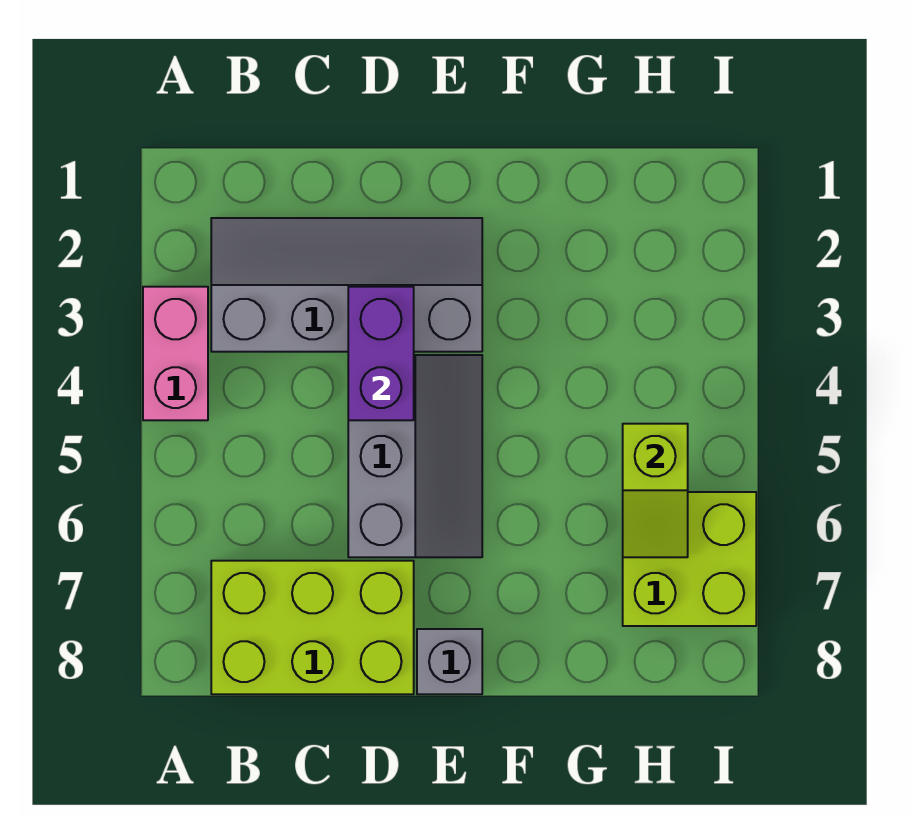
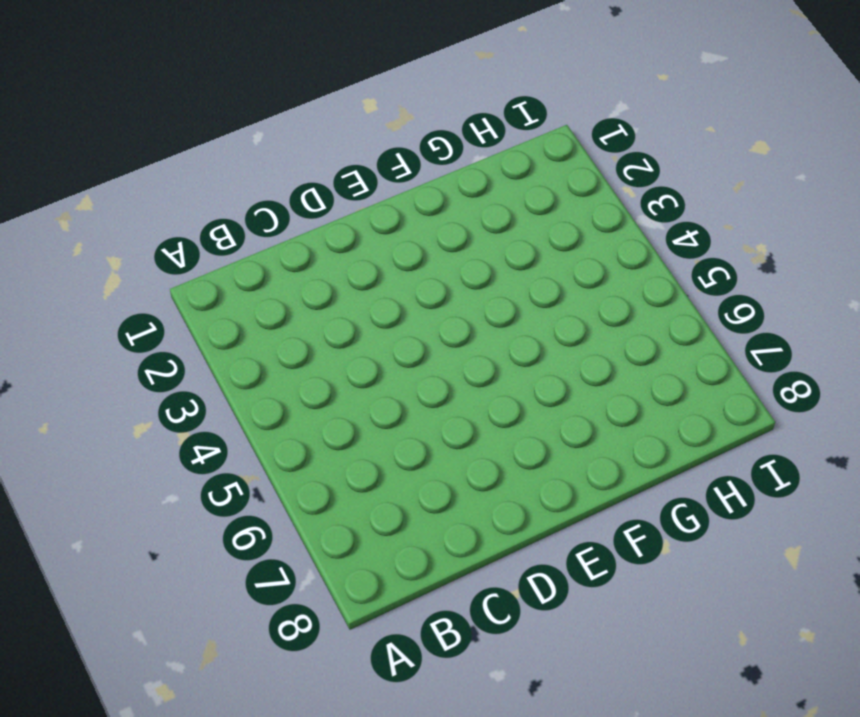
none -> pink 1x2 brick [143,287,208,420]
none -> grey 2x4 slope [211,218,482,352]

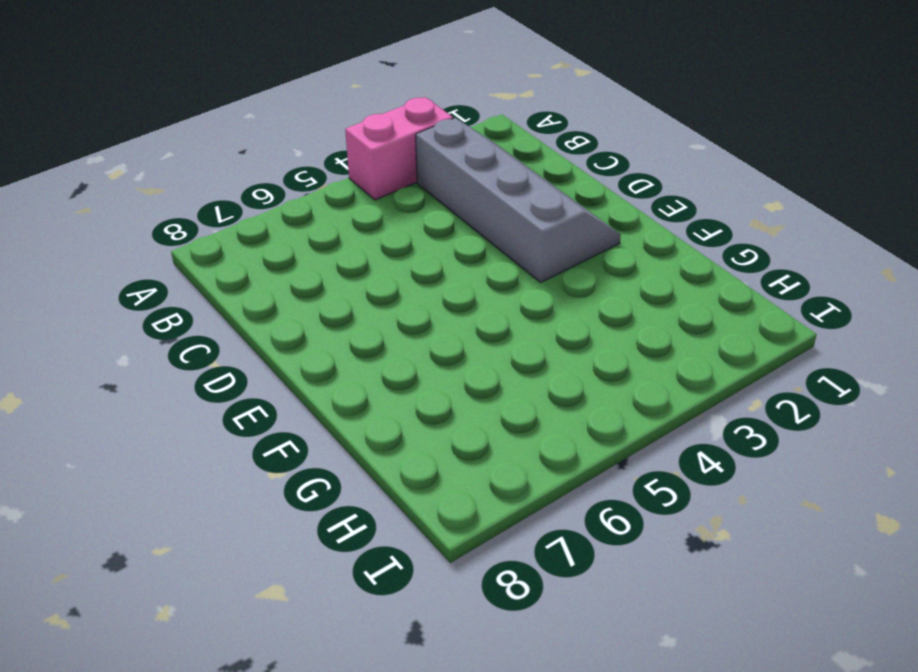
none -> lime 2x3 brick [211,561,414,694]
none -> grey 2x3 slope [348,355,482,557]

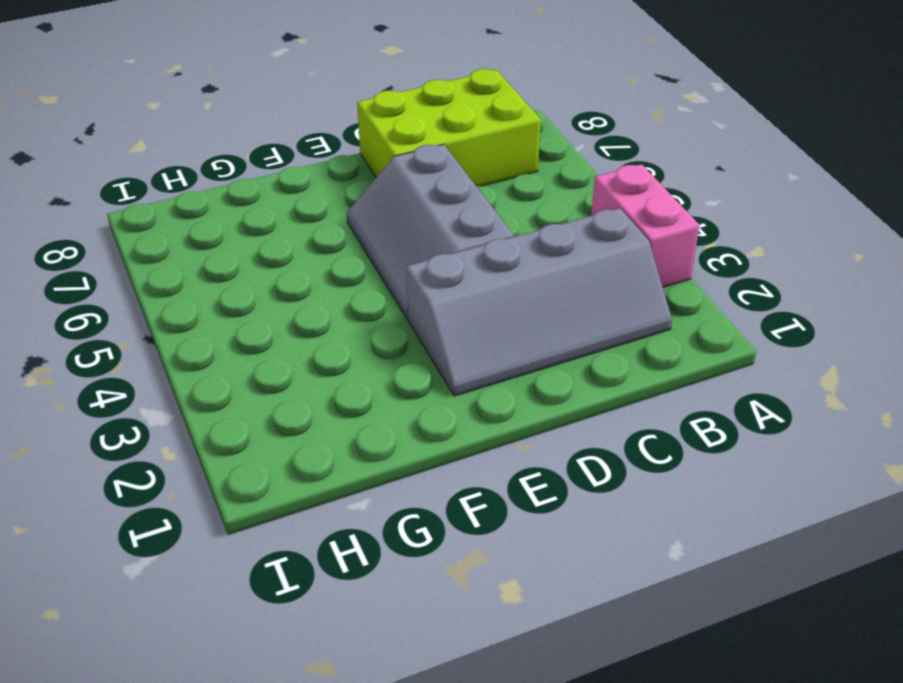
none -> grey 1x1 brick [417,629,482,694]
none -> lime 2x2 brick [623,492,756,626]

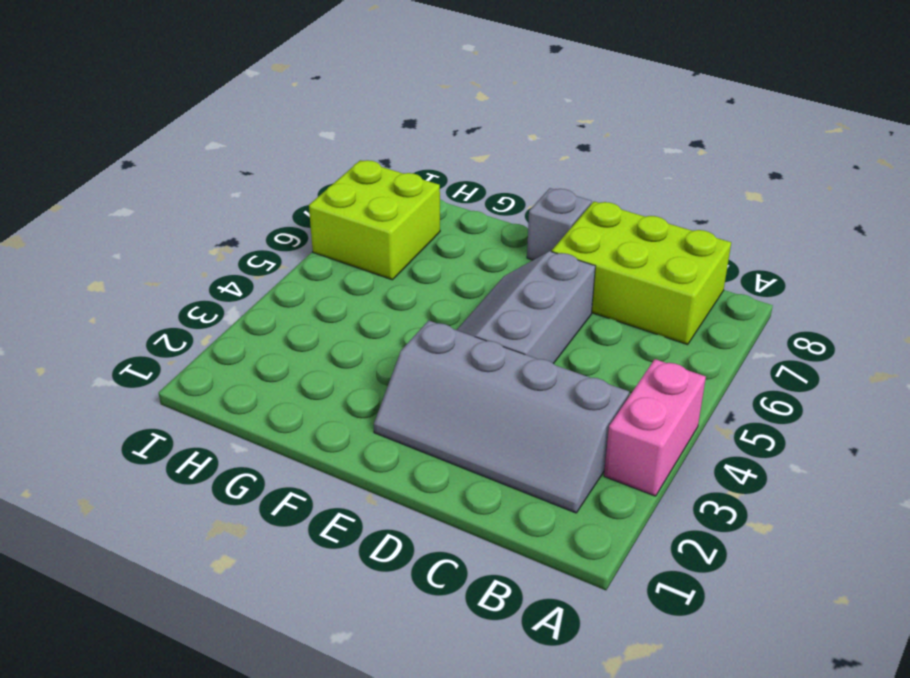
none -> purple 1x2 brick [348,287,414,420]
none -> lime 1x2 slope [623,424,688,557]

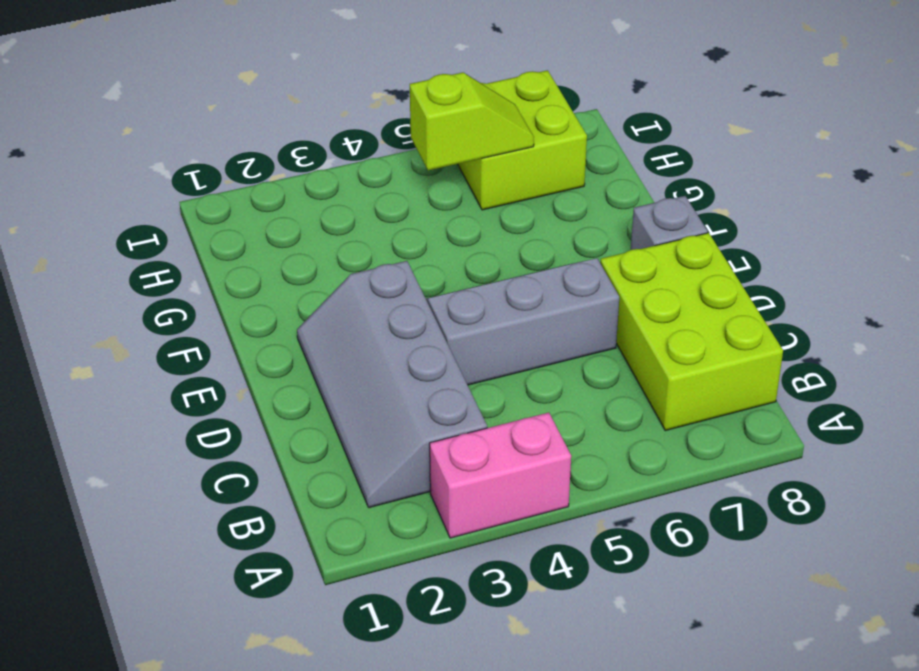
none -> purple 1x2 brick [348,287,414,420]

